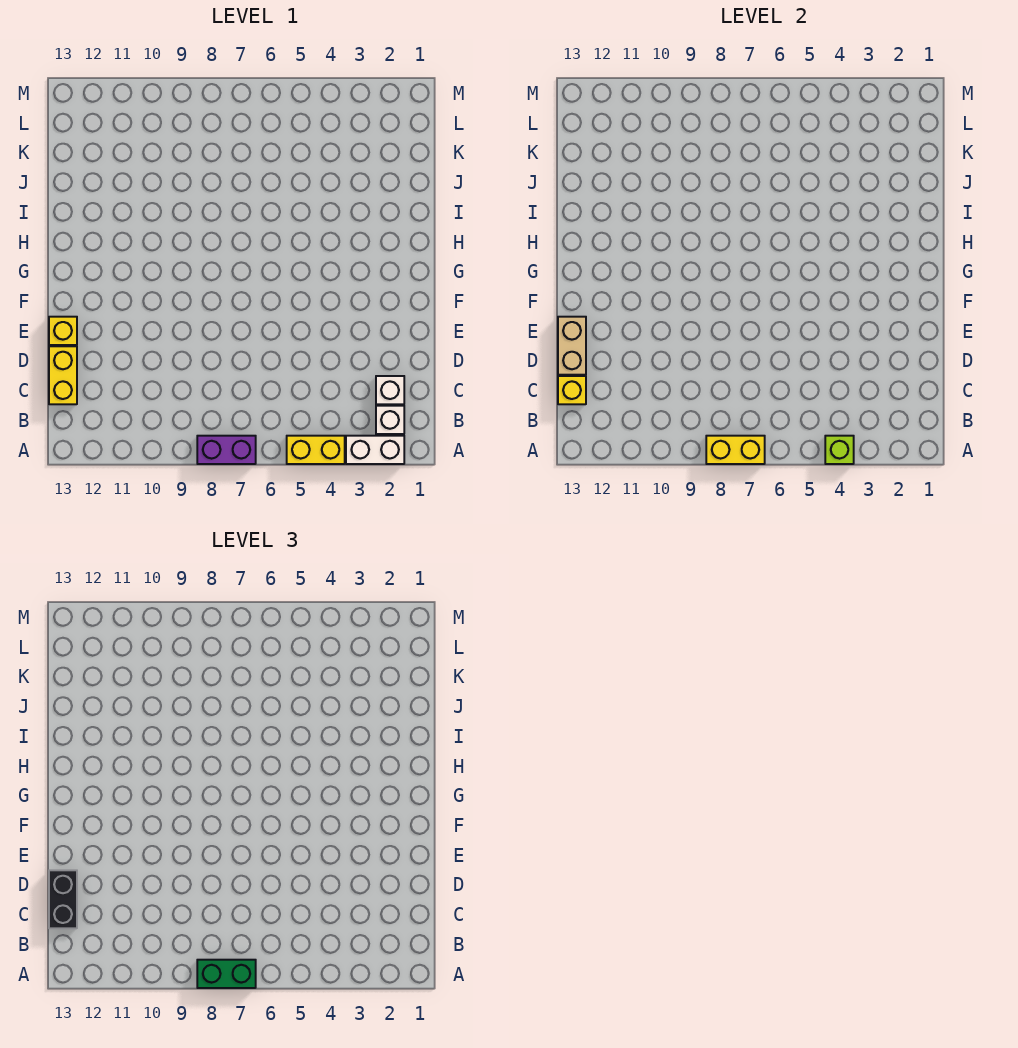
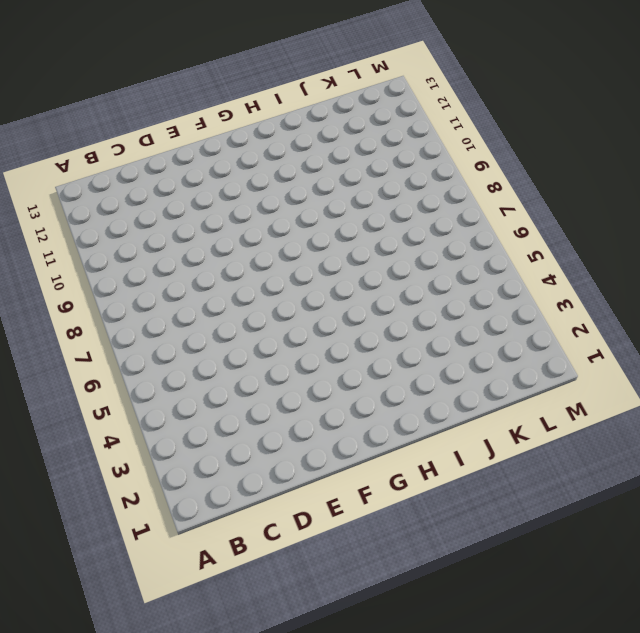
none -> white 1x2 brick [346,436,404,464]
none -> yellow 1x2 brick [287,436,345,464]
none -> purple 1x2 brick [197,436,256,464]

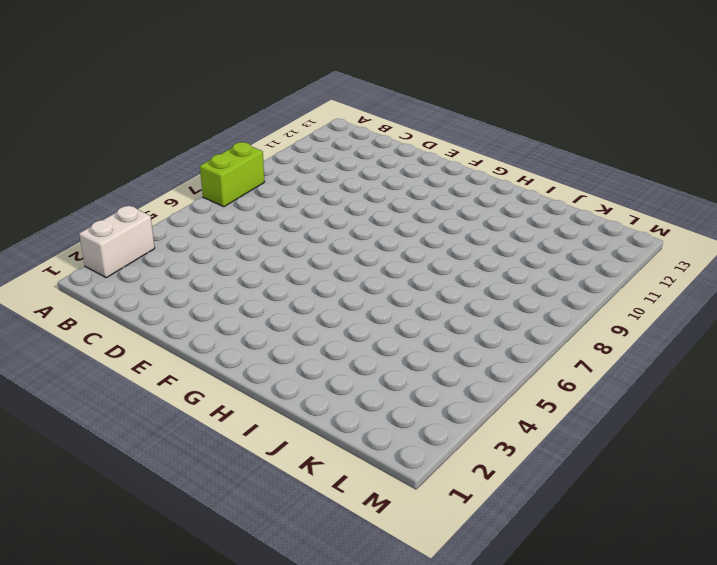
lime 1x2 brick [200,142,264,207] -> purple 1x2 brick [197,436,256,464]
none -> yellow 1x2 brick [287,436,345,464]
none -> white 1x1 brick [376,406,404,434]
none -> white 1x1 brick [376,376,404,404]

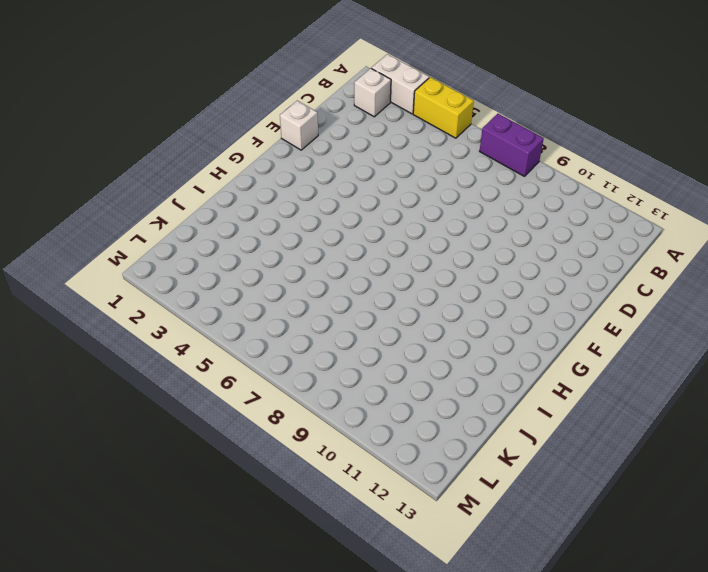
white 1x1 brick [280,101,318,150] -> white 1x1 brick moved to [376,376,404,404]
none -> yellow 1x2 brick [49,346,77,404]
none -> yellow 1x1 brick [49,317,77,345]
none -> lime 1x1 brick [825,436,854,464]

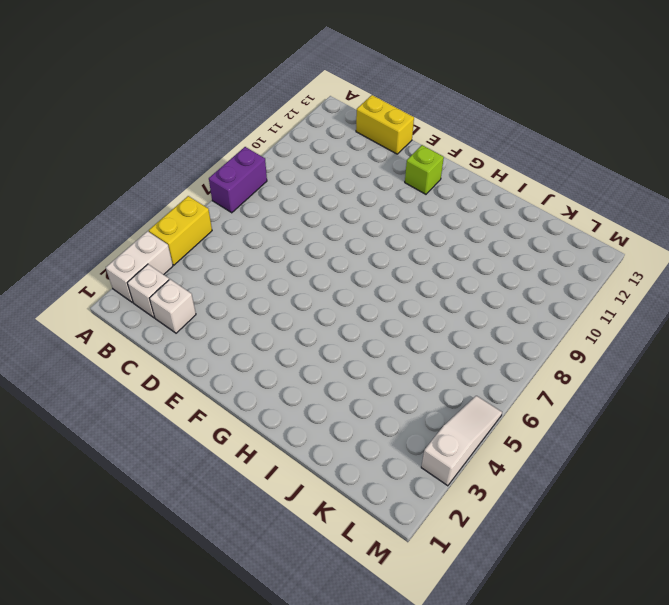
lime 1x1 brick [405,145,444,194] -> lime 1x1 brick moved to [825,436,854,464]
white 1x3 slope [421,396,502,486] -> none
none -> yellow 1x1 brick [49,317,77,345]
none -> yellow 1x2 brick [706,436,765,464]
none -> yellow 1x1 brick [558,376,586,404]

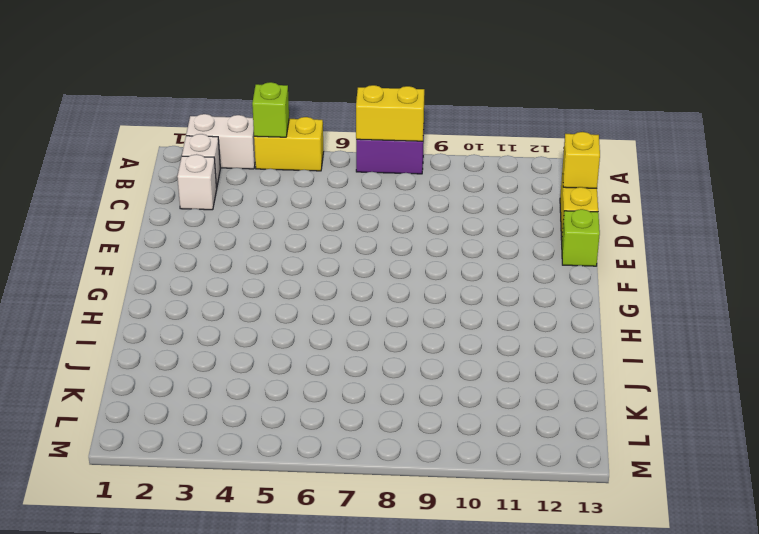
lime 1x1 brick [562,209,600,266] -> yellow 1x1 brick [49,317,77,345]
none -> tan 1x2 brick [558,317,586,375]
none -> green 1x2 brick [197,960,256,988]
none -> black 1x2 brick [49,870,77,928]

